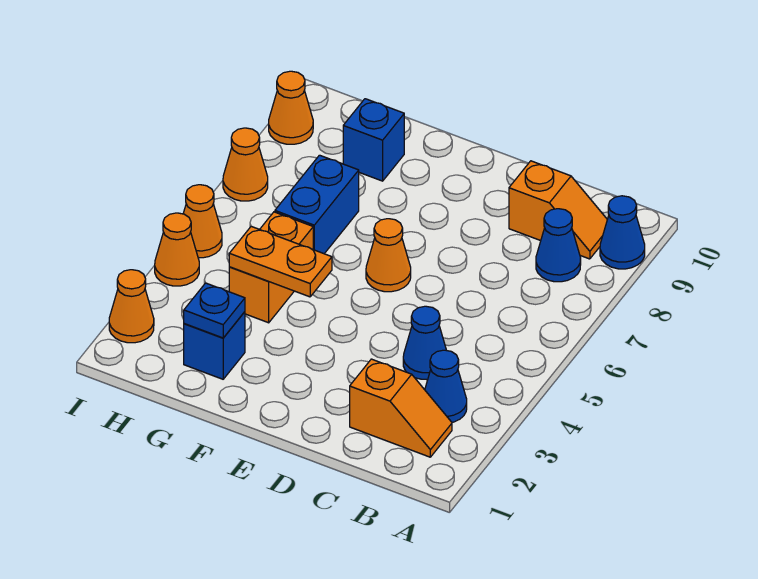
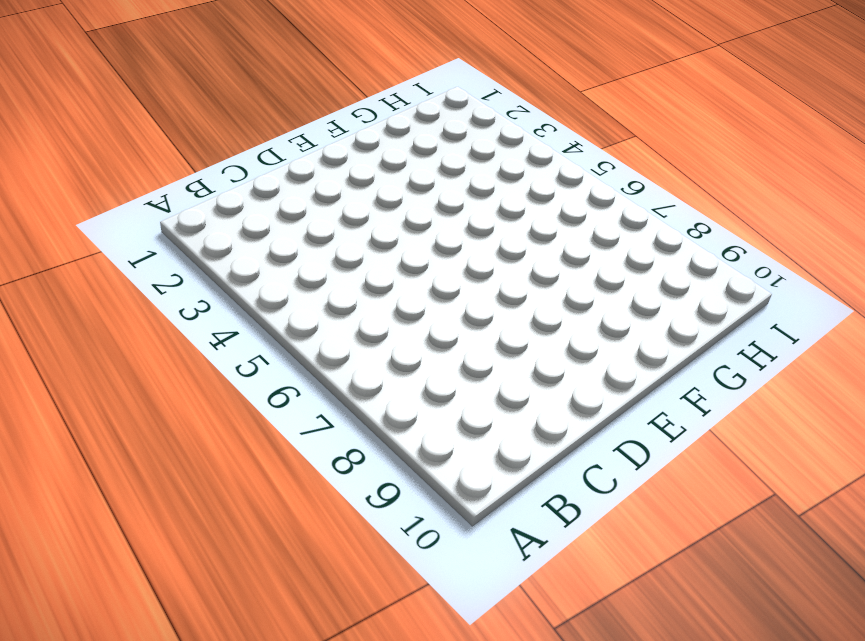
none -> blue 1x1 cone [600,196,645,269]
none -> orange 1x2 slope [350,359,452,457]
none -> blue 1x1 cone [425,350,467,422]

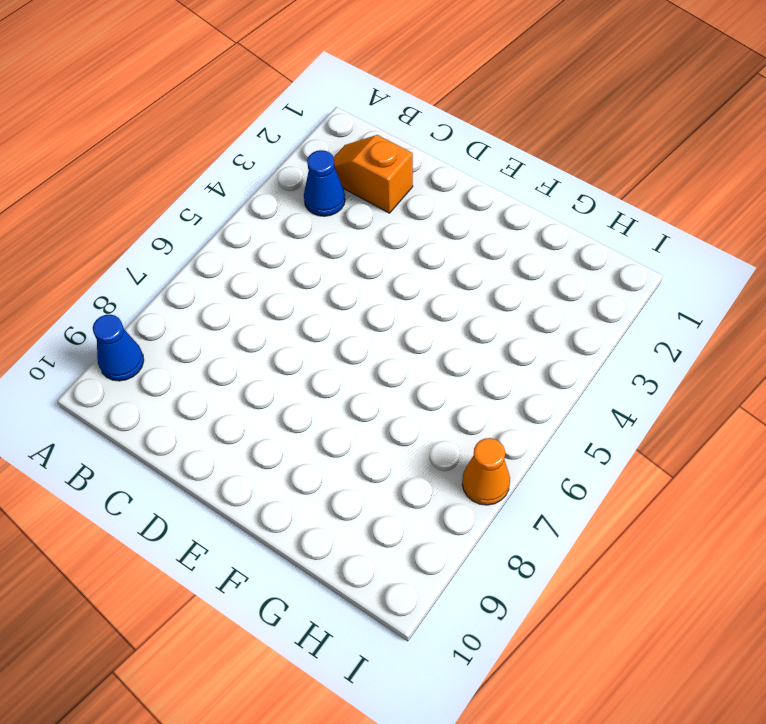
none -> blue 1x1 cone [536,209,581,282]
none -> orange 1x2 slope [509,161,607,259]
none -> blue 1x1 cone [403,306,447,380]

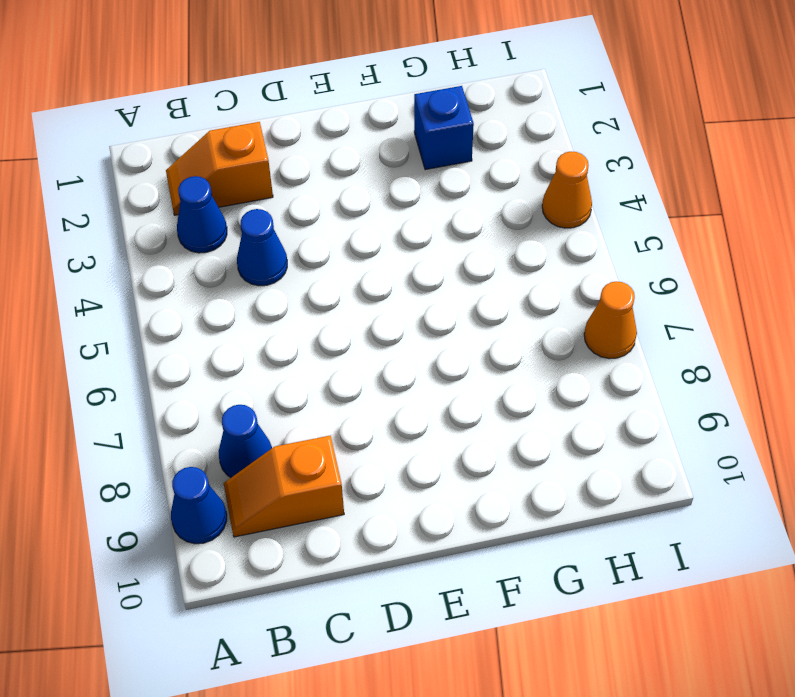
none -> orange 1x1 cone [366,219,411,292]
none -> orange 1x2 brick [229,212,313,323]
none -> blue 1x2 brick [275,155,359,254]

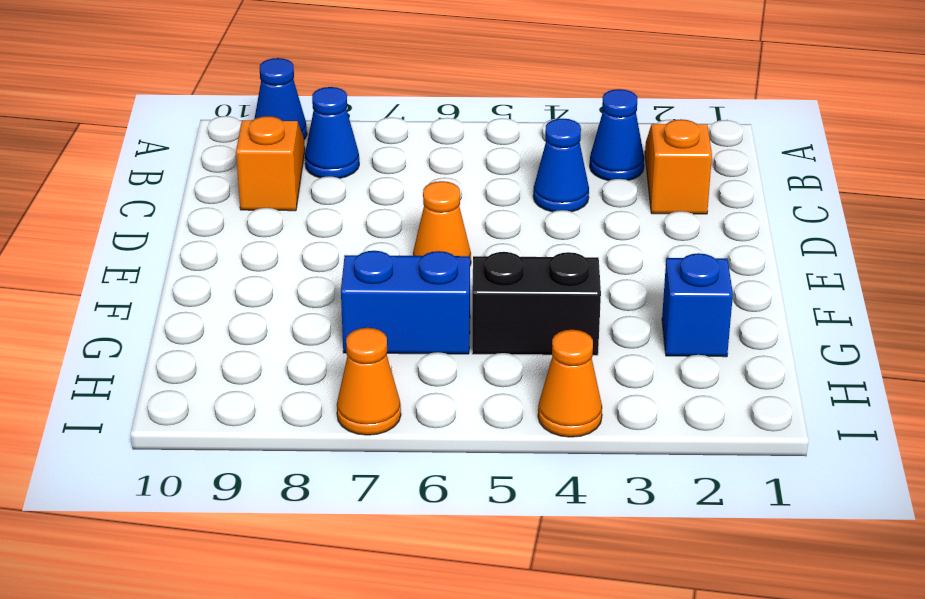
black 1x2 brick [472,252,601,355] -> orange 1x2 brick [229,212,313,323]
none -> blue 1x1 brick [343,99,404,181]
none -> orange 1x1 cone [109,270,154,343]
none -> orange 1x1 cone [183,185,222,258]

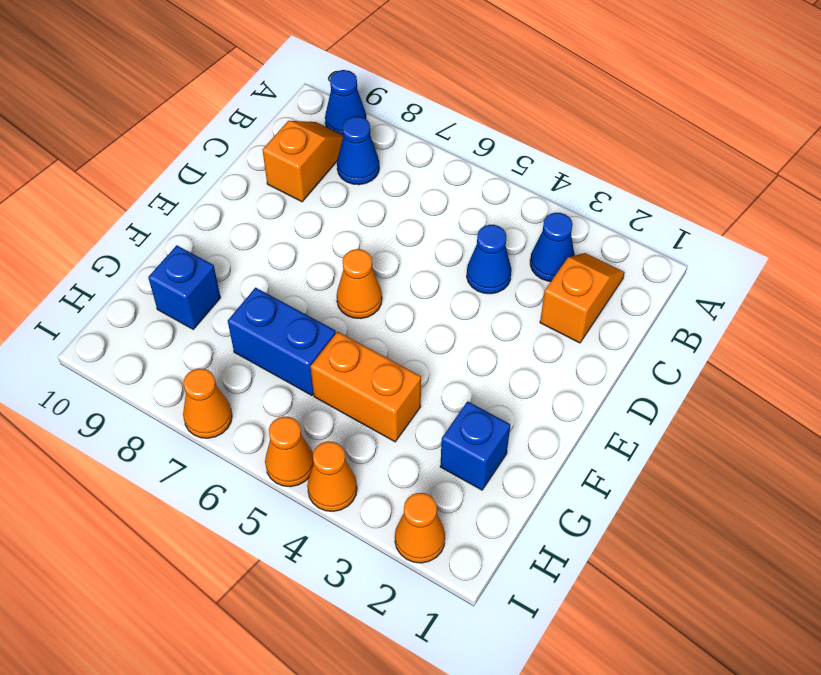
none -> orange 1x1 cone [269,71,313,144]
none -> orange 1x2 plate [229,226,332,297]
none -> blue 1x1 plate [184,283,245,338]

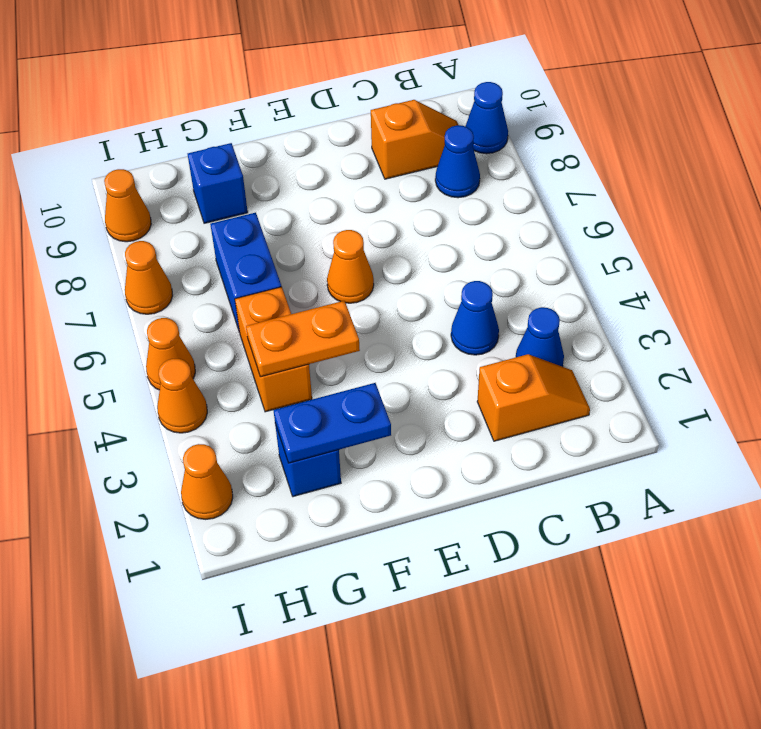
blue 1x2 plate [274,383,391,463] -> blue 1x1 plate [184,283,245,338]

